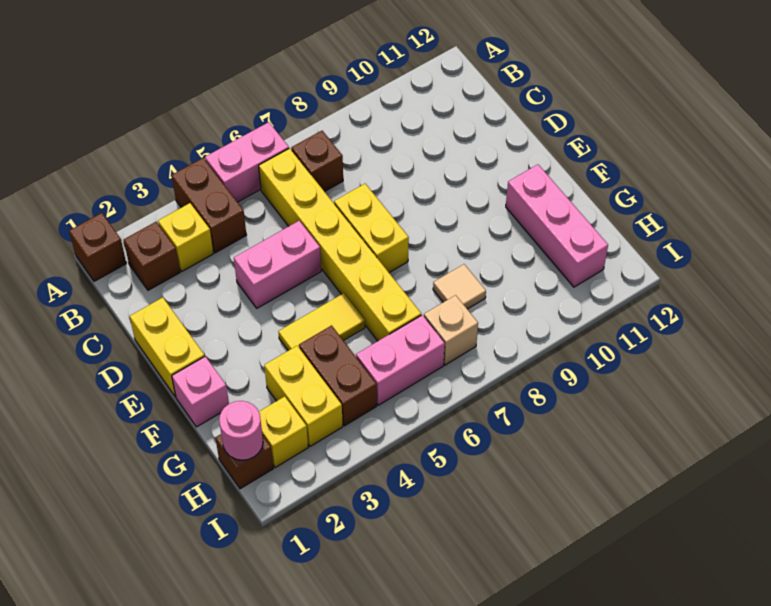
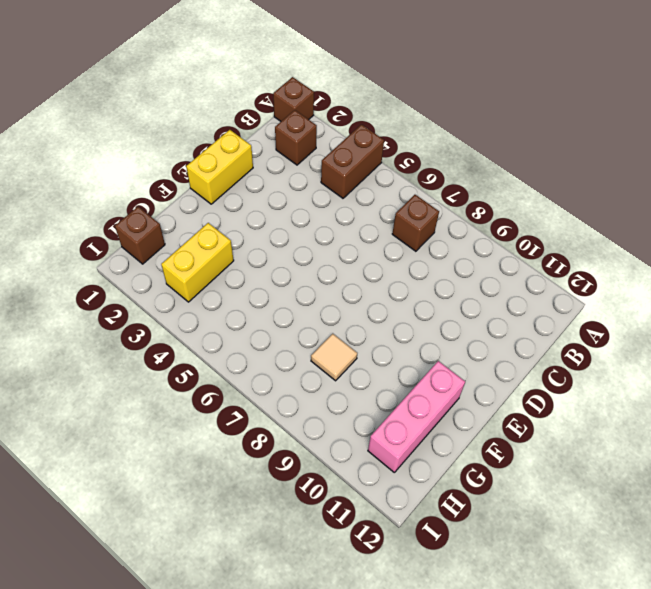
none -> pink 1x2 brick [205,122,289,202]
none -> yellow 1x1 brick [158,203,213,271]
none -> yellow 1x6 brick [259,148,421,341]

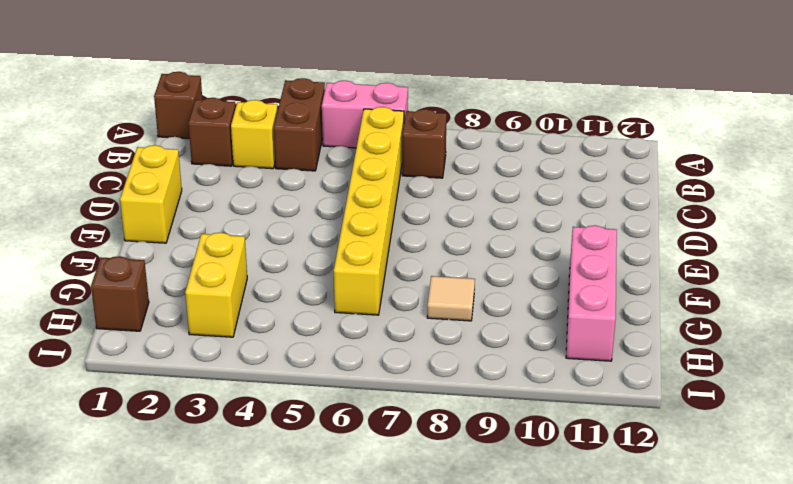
none -> pink 1x2 brick [234,221,321,308]
none -> yellow 1x2 brick [334,184,409,273]
none -> pink 1x1 brick [172,356,229,427]

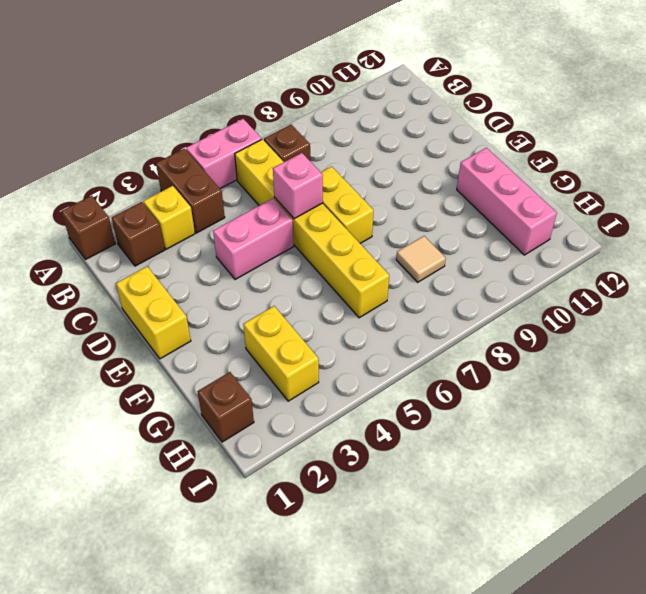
pink 1x1 brick [273,153,323,219] -> pink 1x1 brick moved to [172,356,229,427]
none -> yellow 1x2 tile [278,293,365,351]
none -> brown 1x2 brick [299,325,377,426]
none -> yellow 1x1 brick [259,396,308,468]

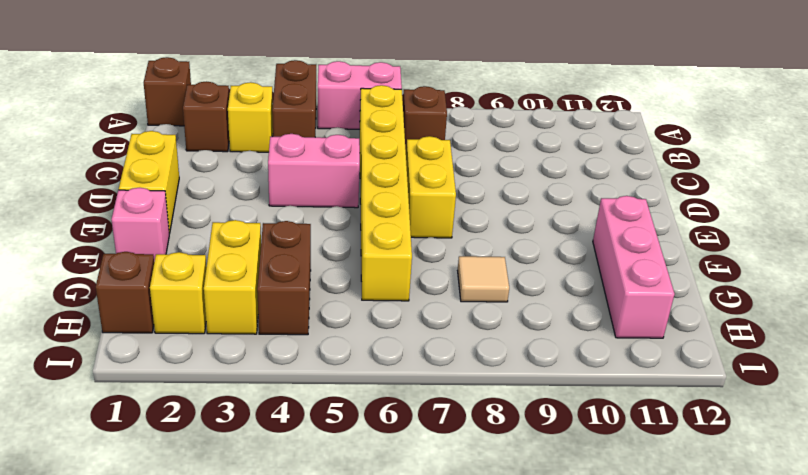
none -> yellow 1x2 tile [278,293,365,351]
none -> pink 1x2 brick [356,315,445,405]
none -> tan 1x1 brick [424,295,478,365]

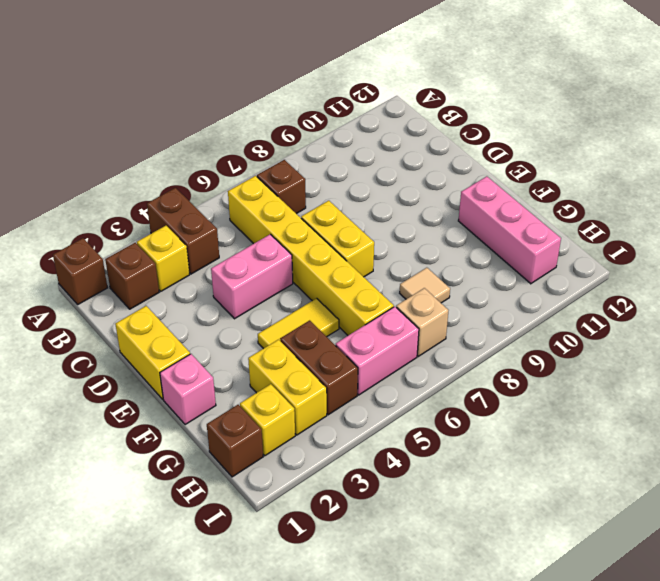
none -> pink 1x2 brick [205,122,289,202]
none -> pink 1x1 round brick [219,401,263,460]

